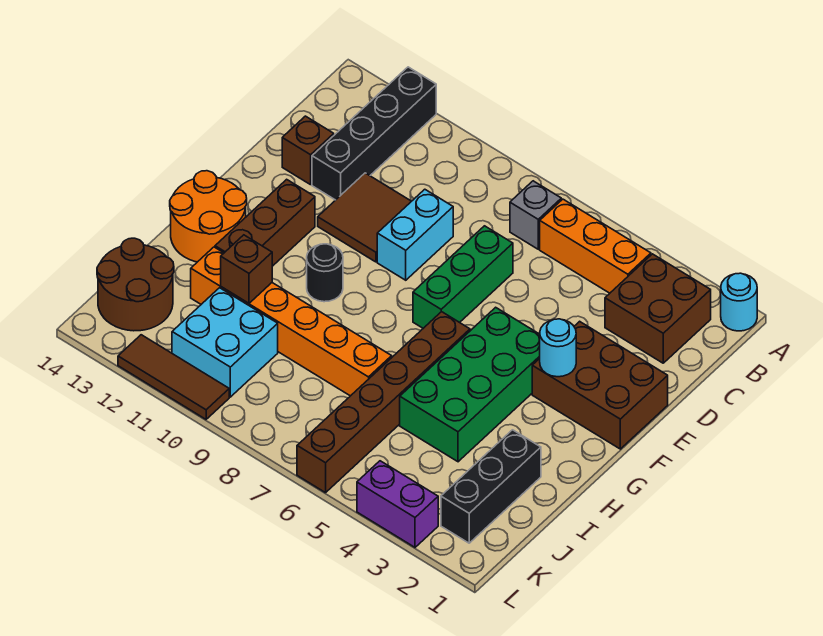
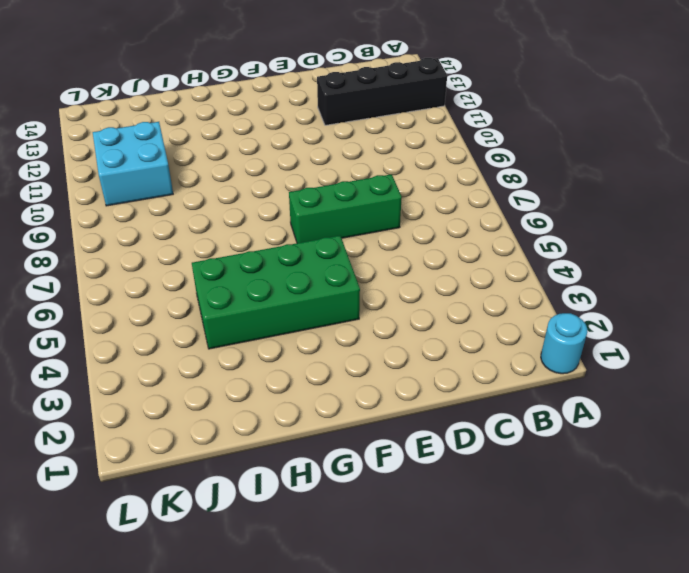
none -> brown 2x2 brick [605,254,711,363]
none -> orange 1x3 brick [540,199,651,293]
none -> grey 1x1 brick [510,181,561,249]

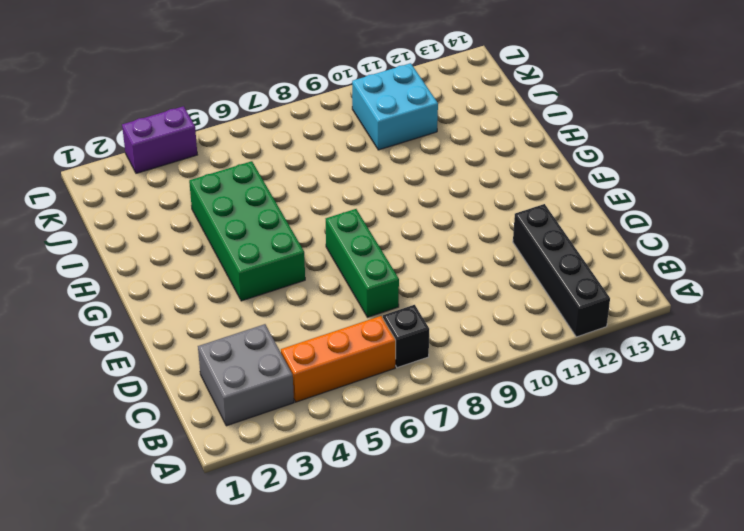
grey 2x2 brick [198,324,294,426] -> brown 2x2 brick [605,254,711,363]
black 1x1 brick [383,305,429,368] -> grey 1x1 brick [510,181,561,249]
none -> cyan 1x1 round brick [721,273,757,331]
none -> cyan 1x2 brick [377,189,453,280]
none -> brown 2x2 tile [318,173,411,262]

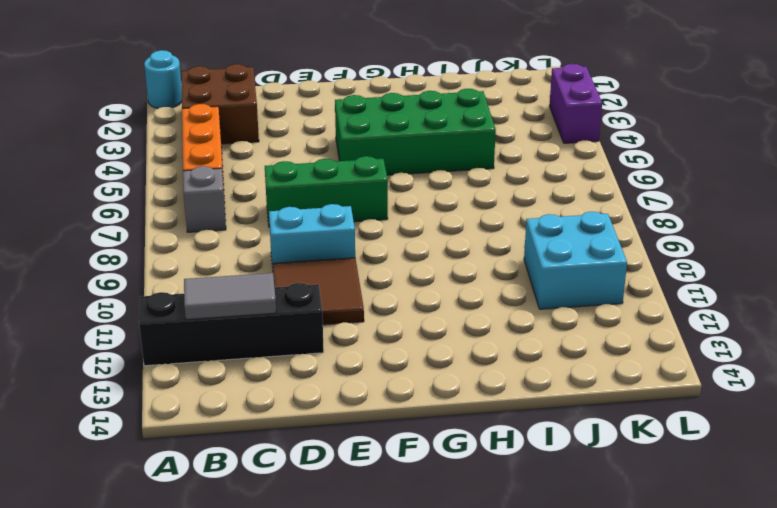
grey 1x2 tile [184,273,276,320] -> none
none -> brown 1x1 brick [282,116,334,185]
none -> brown 2x3 brick [532,321,668,449]
none -> brown 1x3 brick [215,179,315,266]

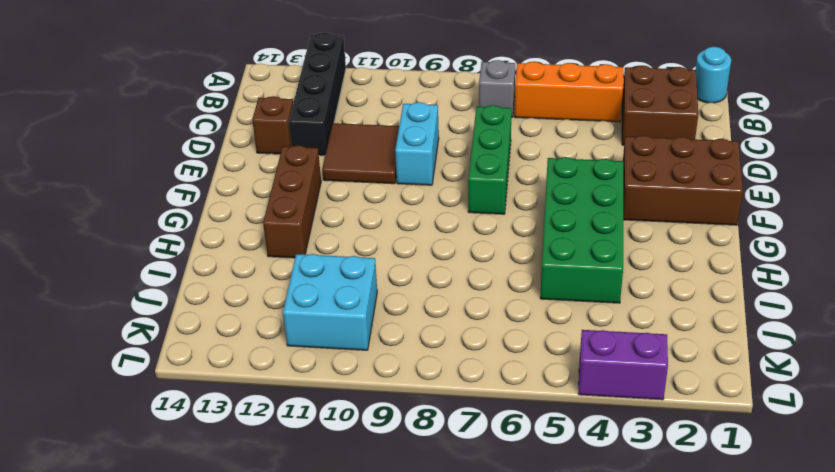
none -> brown 1x6 brick [297,312,470,493]
none -> black 1x1 round brick [307,244,343,302]
none -> orange 2x2 round brick [170,171,247,262]

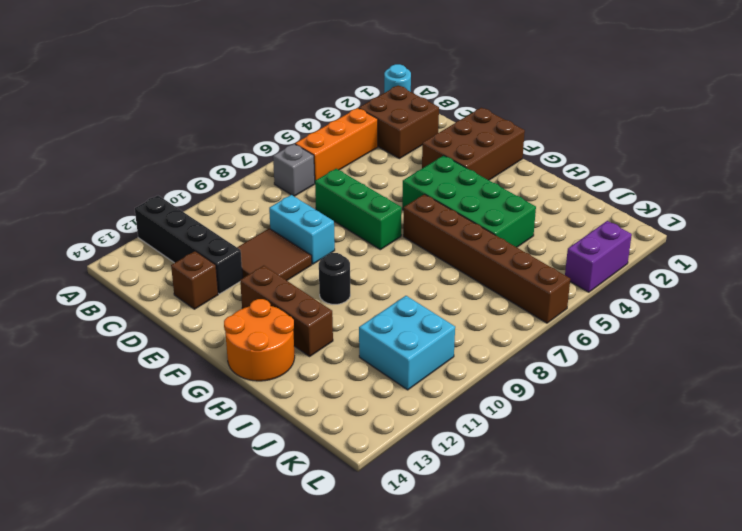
none -> black 1x3 brick [441,430,541,543]
none -> orange 1x6 brick [191,247,392,396]
none -> brown 2x2 round brick [97,238,174,331]

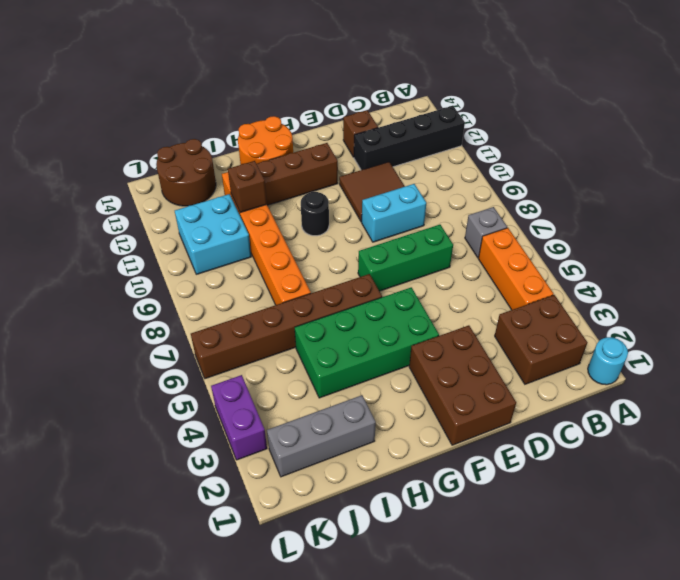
grey 1x3 brick [267,395,376,477] -> black 1x3 brick [441,430,541,543]
none -> brown 1x3 tile [118,335,229,419]
none -> cyan 1x1 round brick [540,319,576,377]

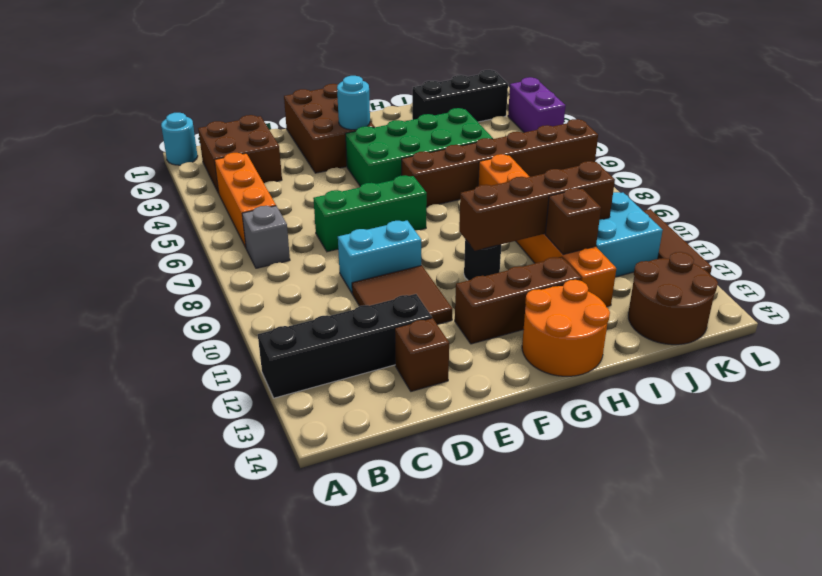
brown 1x4 brick [459,161,615,251] -> none

